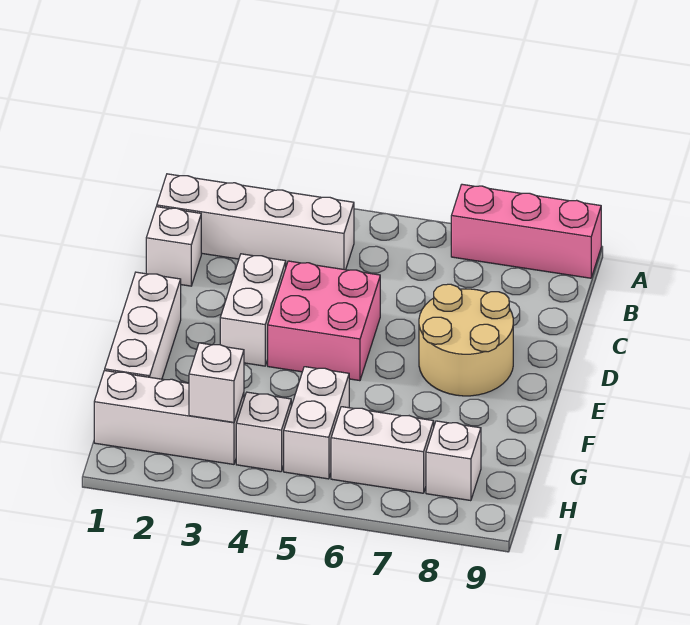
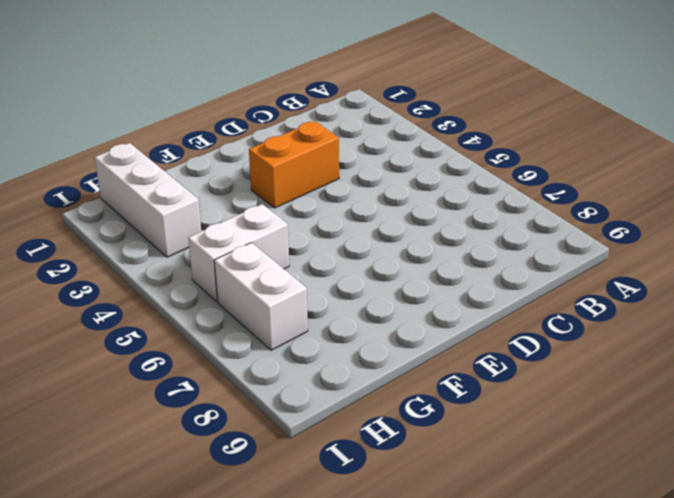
orange 1x2 brick [249,121,339,208] -> white 1x2 brick [220,254,286,366]
none -> pink 1x3 brick [451,184,601,278]
none -> white 1x4 brick [157,174,354,270]
none -> white 1x1 brick [146,207,201,286]

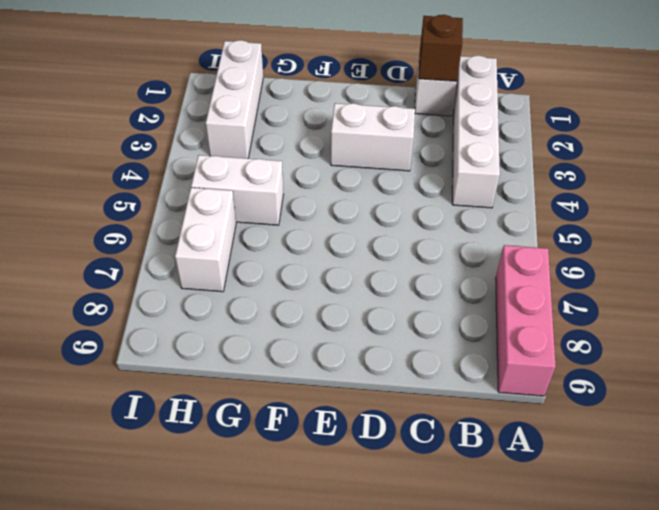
brown 1x1 brick [418,15,463,81] -> none
none -> pink 2x2 brick [268,261,380,381]
none -> tan 2x2 round brick [419,284,513,396]
none -> white 1x3 brick [105,272,181,379]

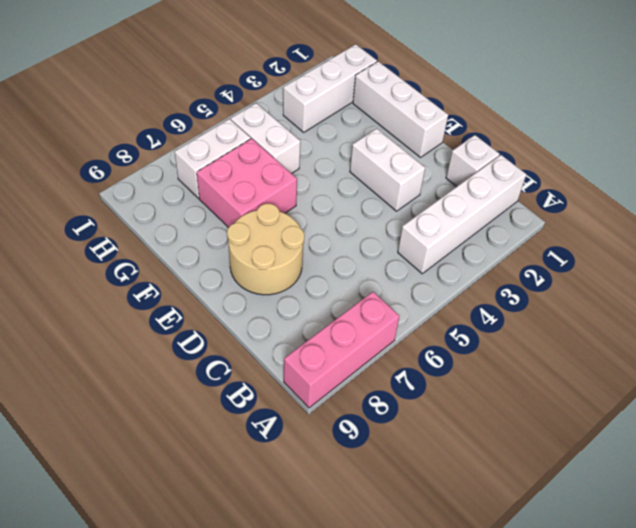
pink 2x2 brick [197,139,297,228] -> pink 2x2 brick moved to [268,261,380,381]
none -> white 1x1 brick [236,392,291,472]
none -> white 1x1 brick [426,421,481,501]
none -> white 1x1 brick [189,343,244,422]

